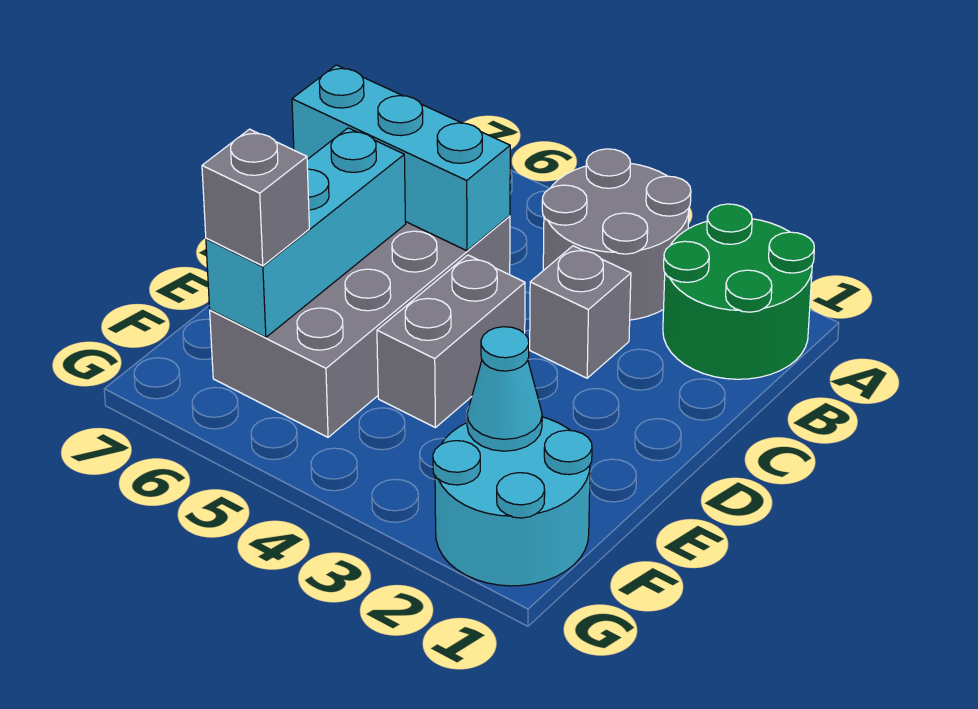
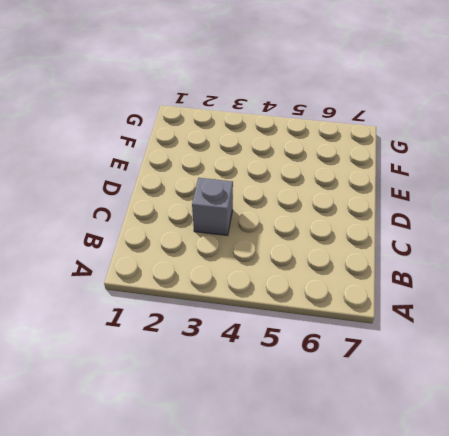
none -> green 2x2 round brick [663,204,814,379]
none -> grey 2x2 round brick [542,149,691,320]

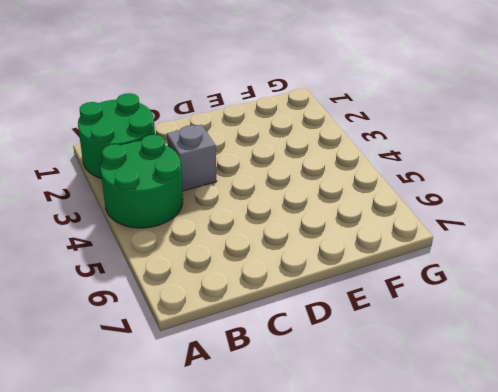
green 2x2 round brick [100,135,183,228] -> grey 2x2 round brick [542,149,691,320]
none -> grey 2x4 brick [210,216,510,437]
none -> grey 1x2 brick [377,255,525,428]

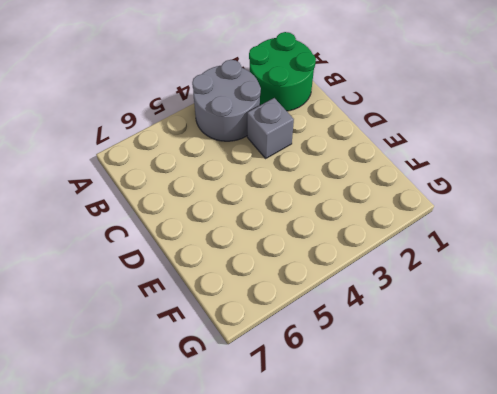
none -> grey 2x4 brick [210,216,510,437]
none -> grey 1x2 brick [377,255,525,428]

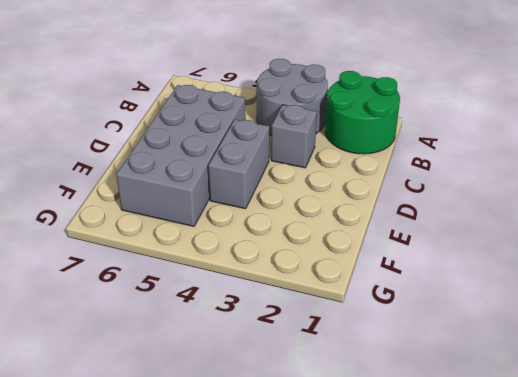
none -> cyan 2x2 round brick [433,417,592,586]
none -> cyan 1x3 brick [292,65,510,251]

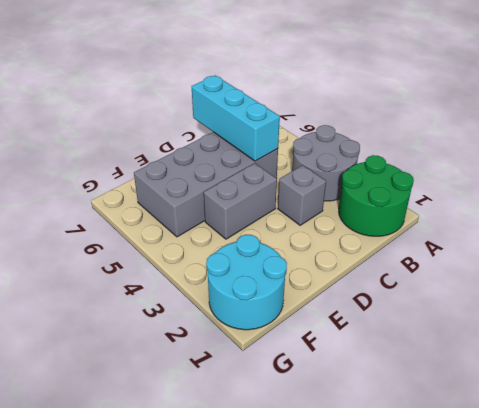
none -> cyan 1x3 brick [206,128,406,337]
none -> cyan 1x1 cone [467,327,542,451]

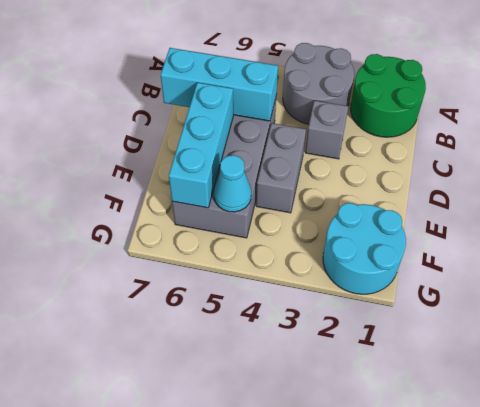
cyan 1x1 cone [214,155,251,212] -> cyan 1x1 cone moved to [467,327,542,451]
none -> grey 1x1 brick [202,129,309,266]

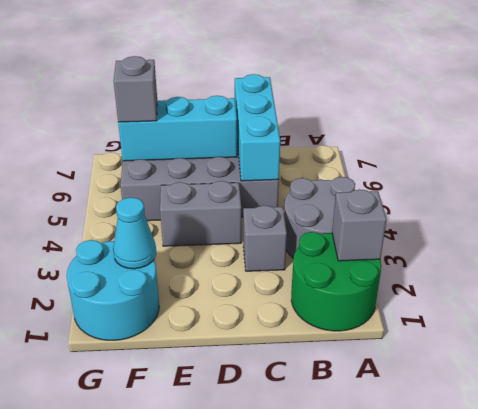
grey 1x1 brick [332,189,387,261] -> none

